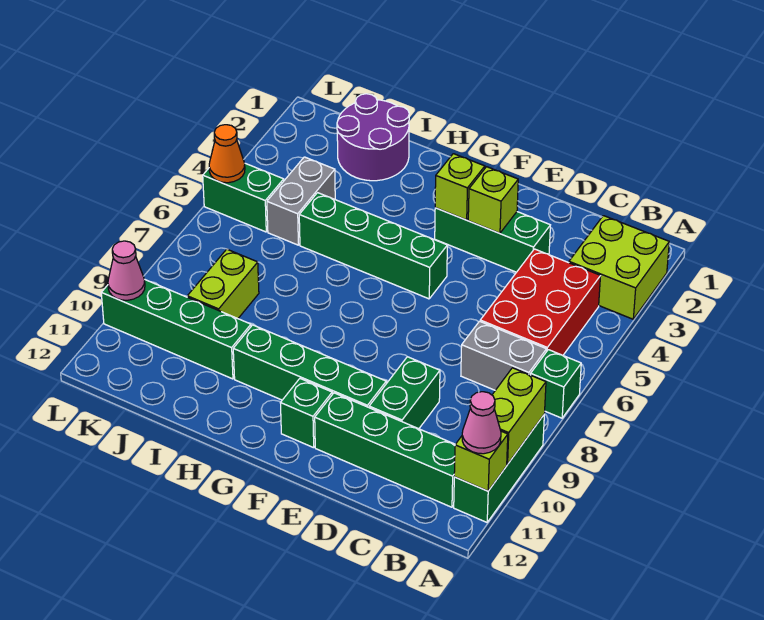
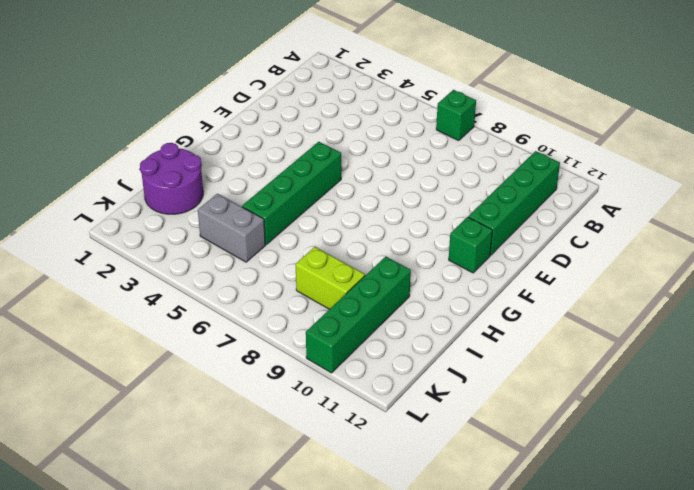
none -> lime 2x2 brick [569,216,669,319]
none -> green 1x3 brick [454,415,544,522]
none -> red 2x3 brick [480,249,600,355]

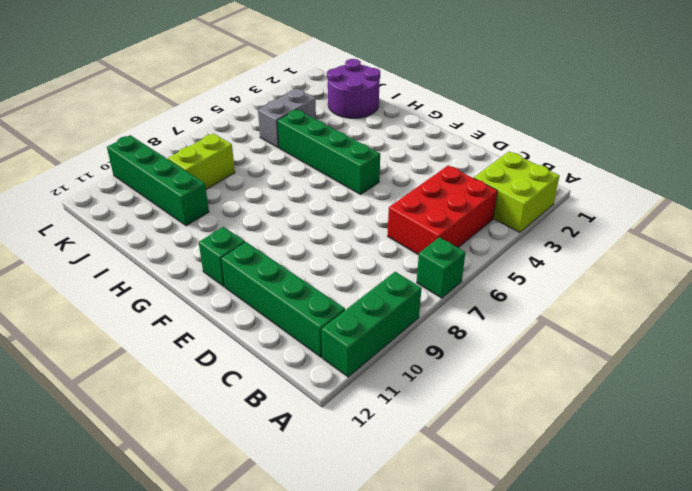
none -> grey 1x2 brick [461,321,547,390]
none -> green 1x3 brick [435,208,550,272]
none -> green 1x2 brick [369,357,440,429]

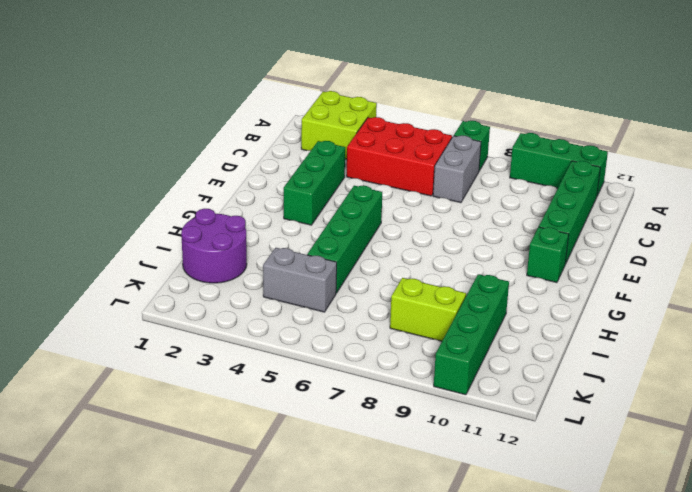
none -> green 1x2 brick [369,357,440,429]
none -> green 1x4 brick [233,325,386,407]
none -> green 1x2 brick [203,163,284,232]

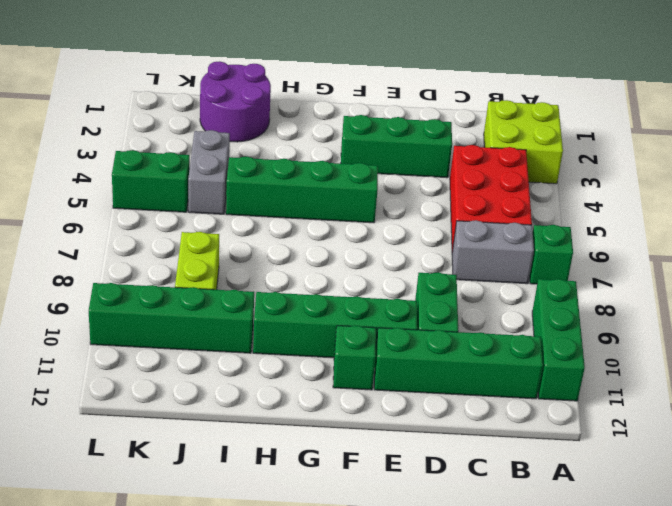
none -> lime 1x2 brick [492,368,546,465]
none -> lime 1x1 brick [454,431,508,491]
none -> lime 1x1 brick [468,167,518,233]

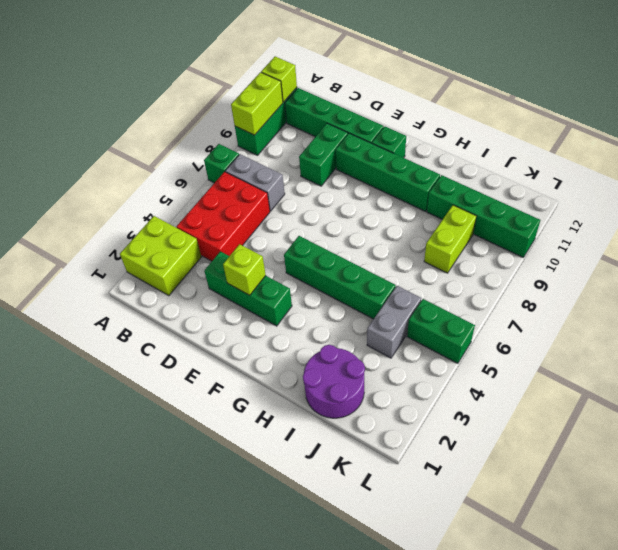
none -> lime 1x1 brick [435,154,485,220]
none -> orange 1x1 cone [209,125,245,183]
none -> pink 1x1 cone [108,241,145,300]

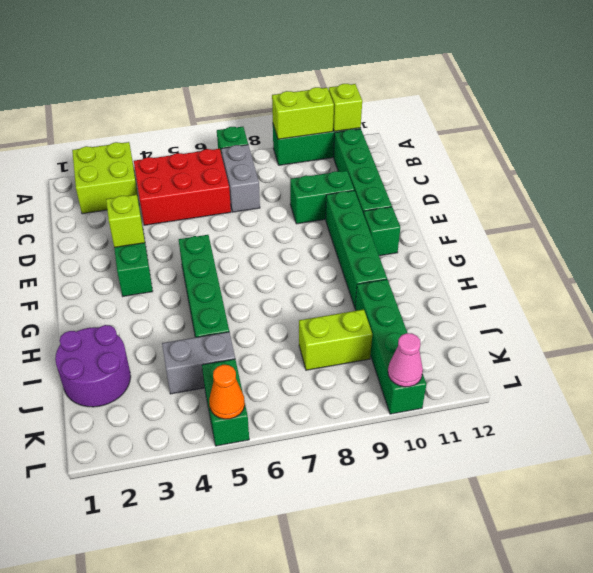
none -> lime 1x1 brick [435,154,485,220]
none -> pink 1x1 cone [462,392,501,454]

